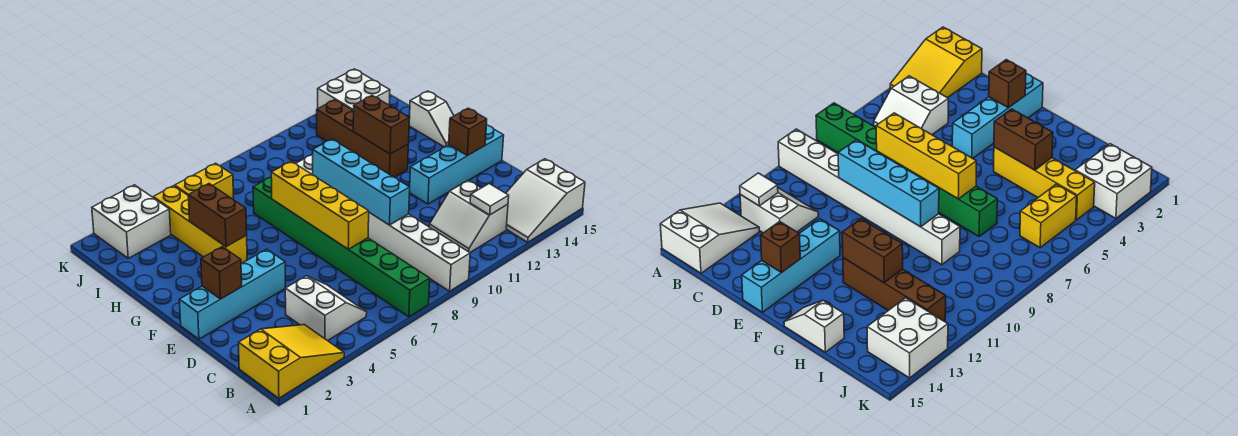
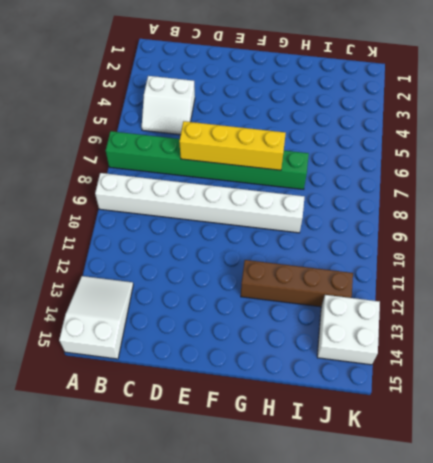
none -> yellow 2x3 slope [238,325,344,398]
none -> white 2x2 slope [429,180,508,253]
none -> cyan 1x4 brick [179,249,285,339]

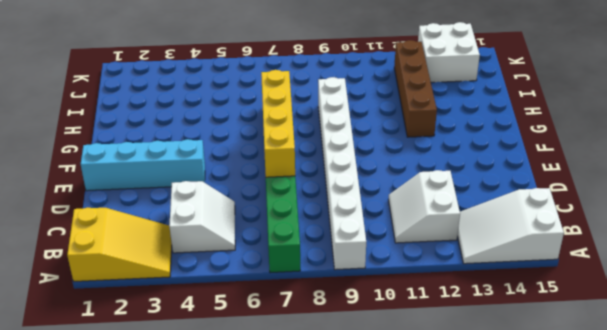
none -> cyan 1x4 brick [409,125,504,204]
none -> yellow 1x4 brick [153,186,247,264]
none -> white 1x2 slope [409,91,454,147]

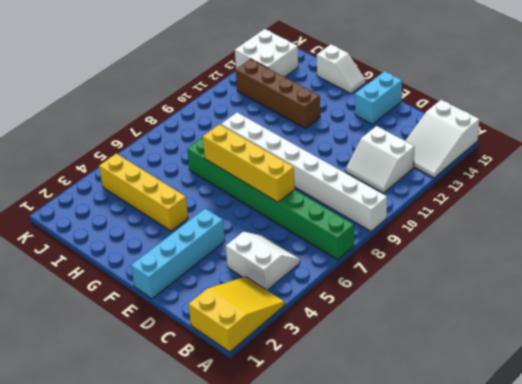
cyan 1x2 brick [355,71,402,124] -> cyan 1x4 brick [409,125,504,204]
none -> white 2x2 brick [92,185,171,258]
none -> yellow 1x2 brick [175,163,234,200]
none -> white 1x1 tile [470,184,509,215]

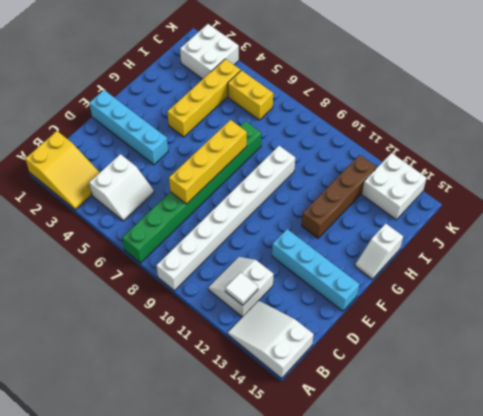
none -> cyan 1x4 brick [313,139,410,225]
none -> brown 1x1 brick [201,247,242,299]
none -> brown 1x1 brick [449,108,487,156]

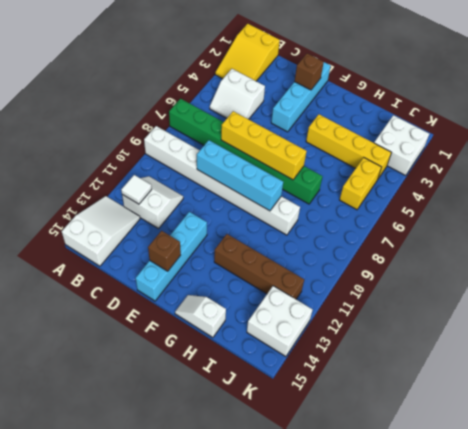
none -> brown 1x2 brick [188,184,247,247]
none -> brown 1x2 brick [353,96,409,154]

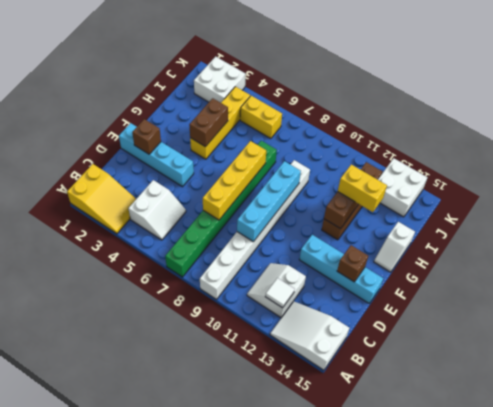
yellow 1x2 brick [338,165,387,212] -> none

